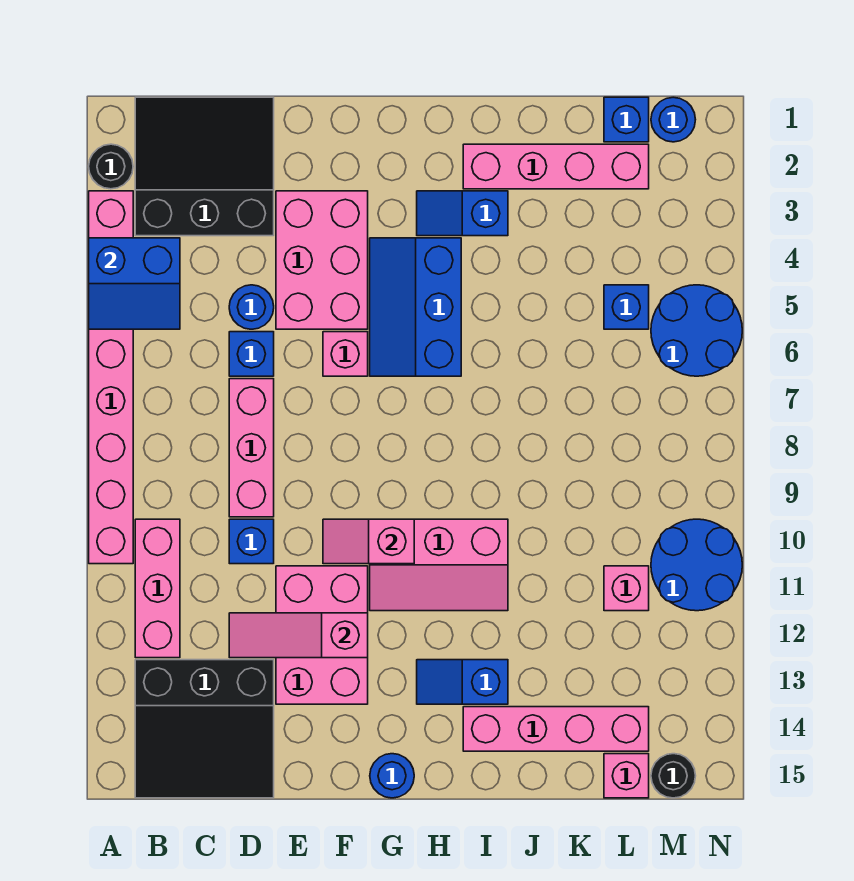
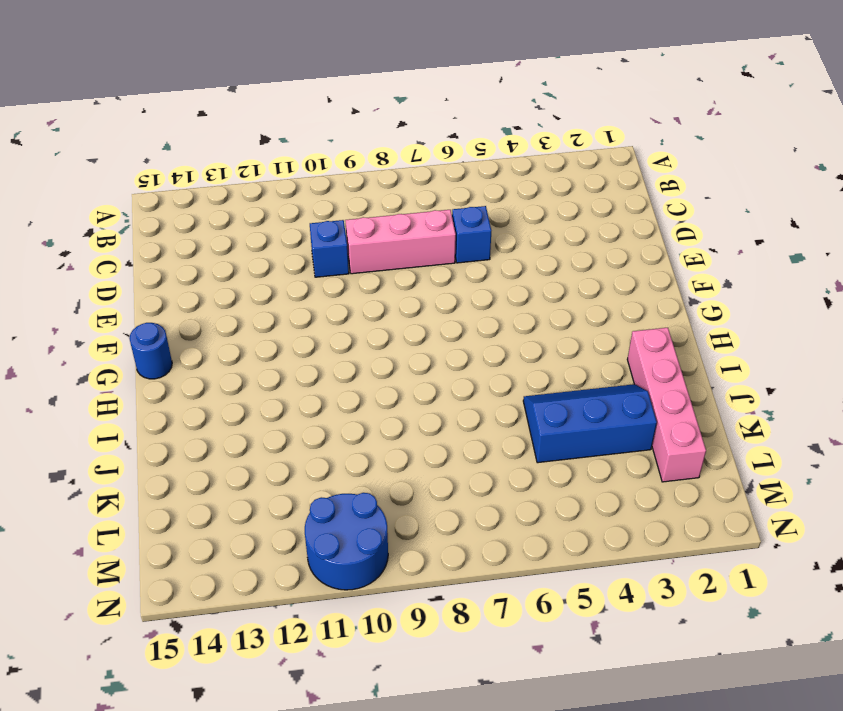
blue 2x3 slope [523,384,657,463] -> blue 2x3 slope moved to [370,238,461,376]
none -> black 1x1 round brick [89,144,133,189]
none -> pink 1x8 brick [89,191,133,564]
none -> black 3x3 slope [135,97,274,236]
none -> pink 1x3 brick [135,519,180,658]

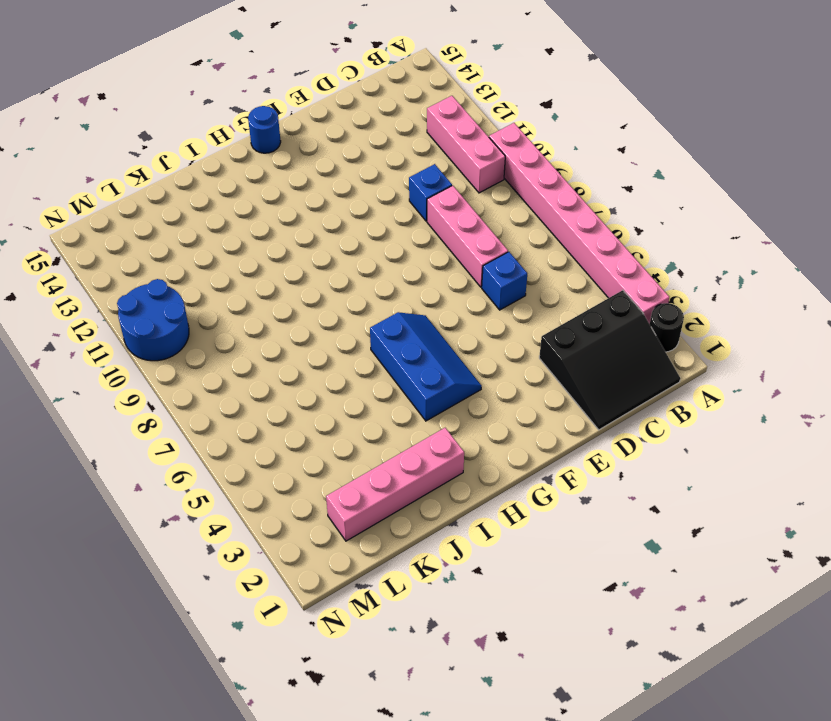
none -> black 3x3 slope [135,660,274,798]
none -> blue 1x1 round brick [229,285,274,329]
none -> pink 2x3 brick [276,191,368,329]
none -> pink 2x3 brick [276,566,368,704]

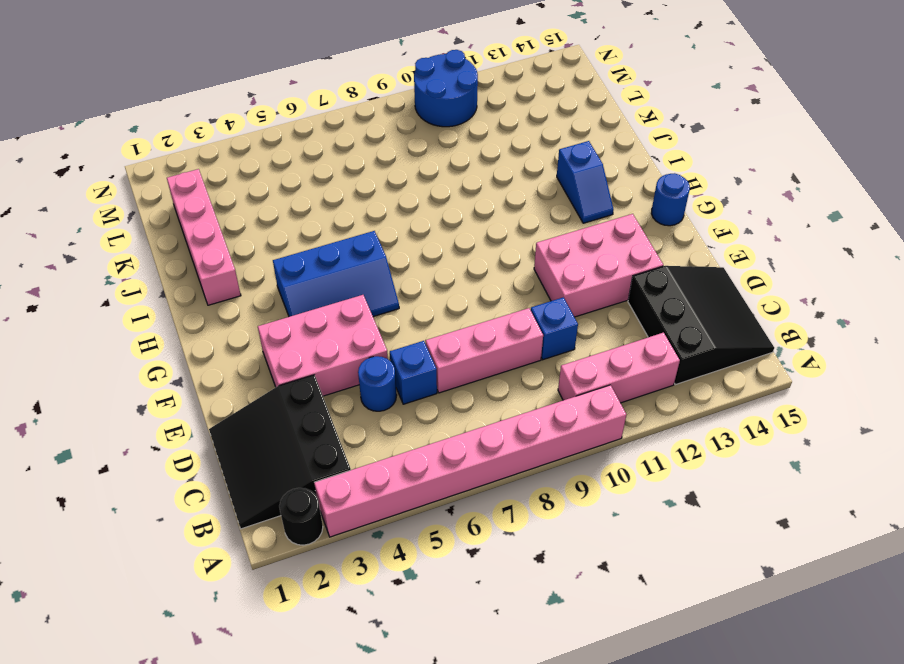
none -> pink 1x1 brick [323,332,368,376]
none -> pink 2x3 slope [370,519,508,611]
none -> blue 1x2 slope [417,191,508,236]
none -> pink 1x4 brick [463,707,649,751]

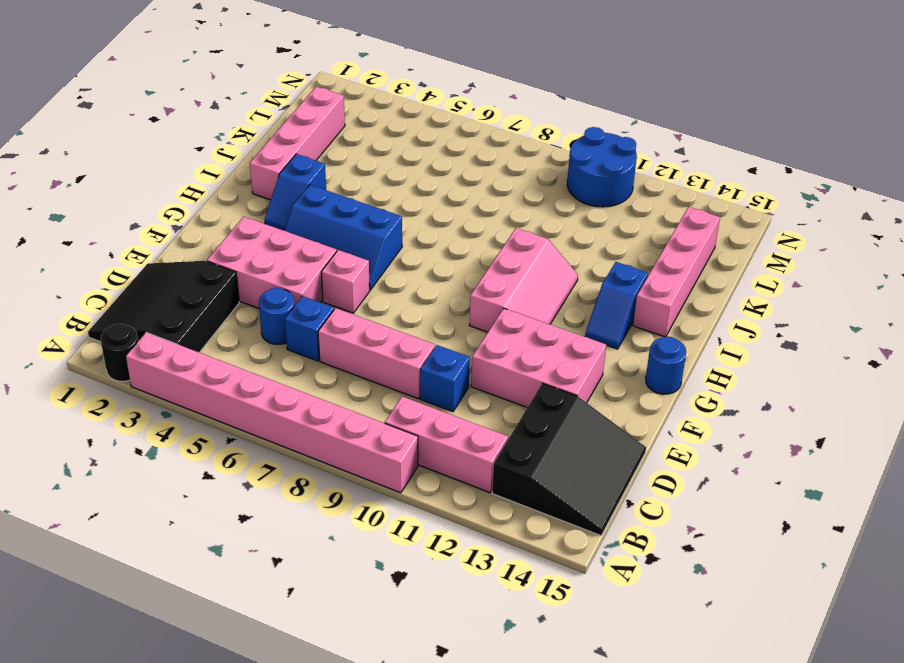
none -> blue 1x1 brick [604,97,649,142]
none -> blue 1x1 brick [604,285,649,329]
none -> pink 1x1 brick [604,566,649,611]
none -> pink 1x1 brick [604,754,649,798]

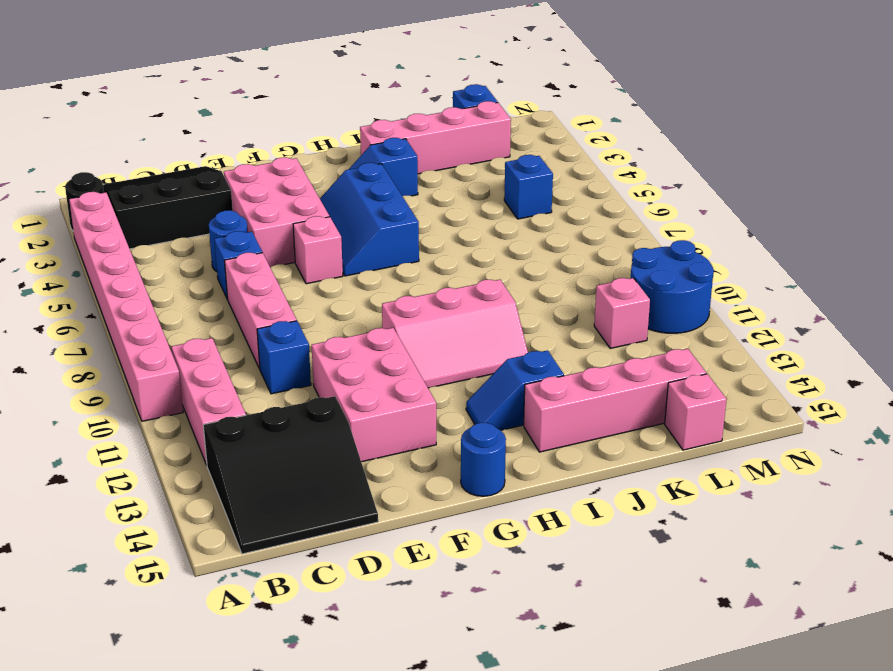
none -> blue 1x1 round brick [651,97,696,142]
none -> blue 2x2 round brick [651,285,742,376]
none -> black 1x1 round brick [651,754,696,798]
none -> blue 2x2 slope [89,238,180,329]

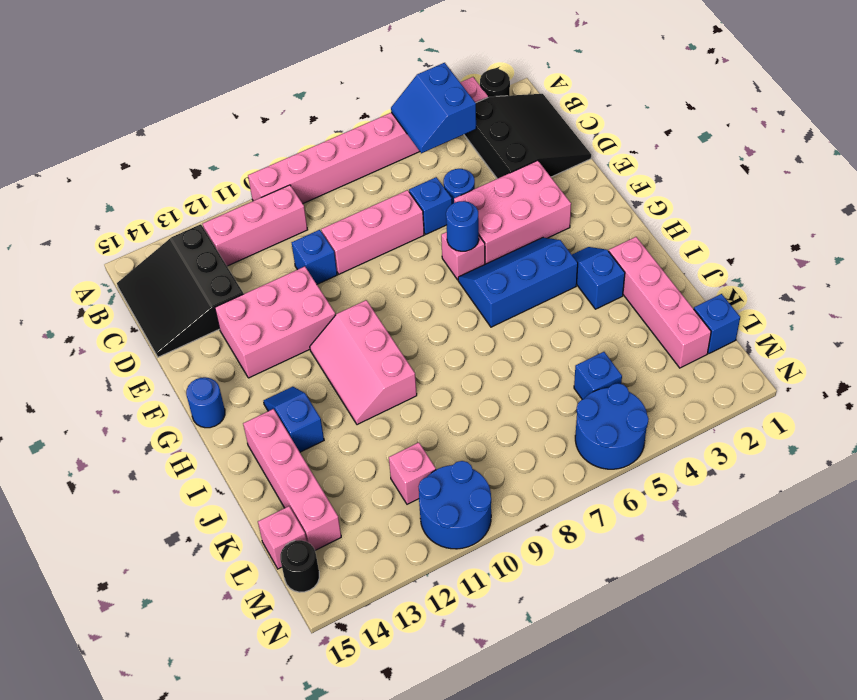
blue 1x1 round brick [446,201,479,251] -> blue 1x1 round brick moved to [651,97,696,142]
none -> pink 1x3 slope [229,613,368,658]
none -> pink 1x2 slope [323,519,414,564]

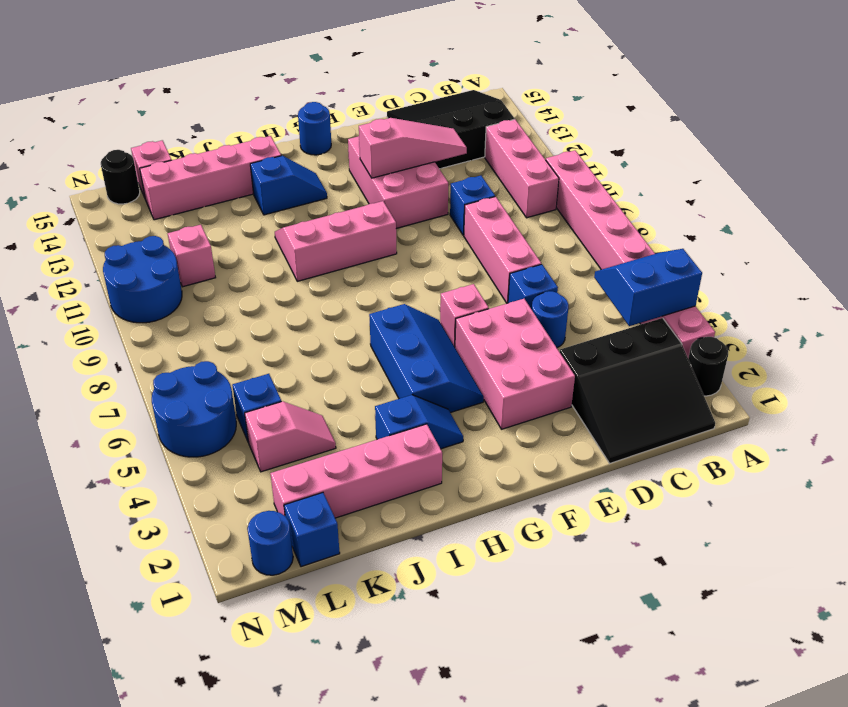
pink 1x2 slope [245,401,336,472] -> pink 1x2 slope moved to [323,519,414,564]

